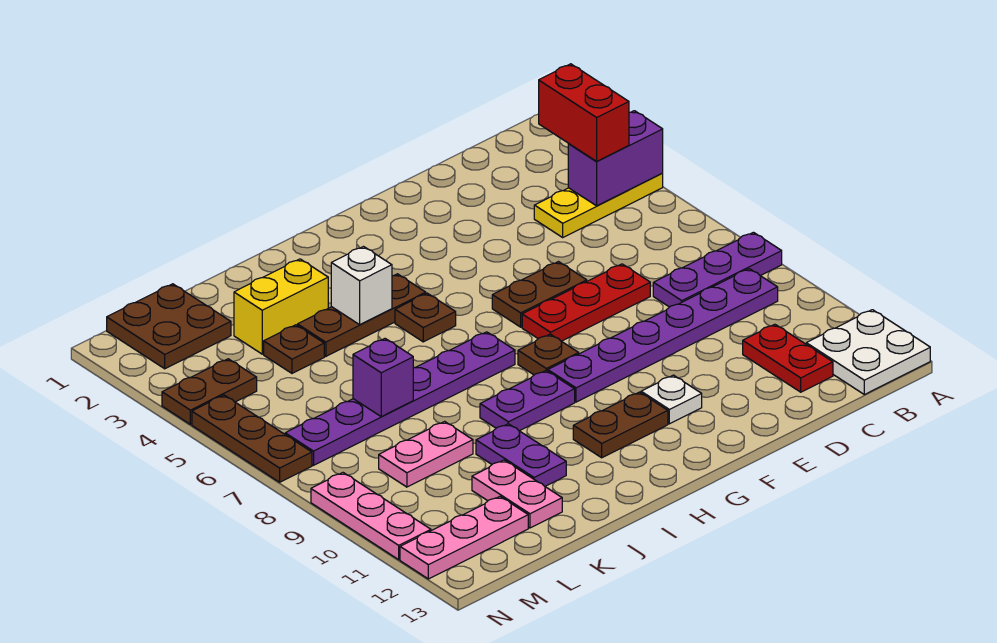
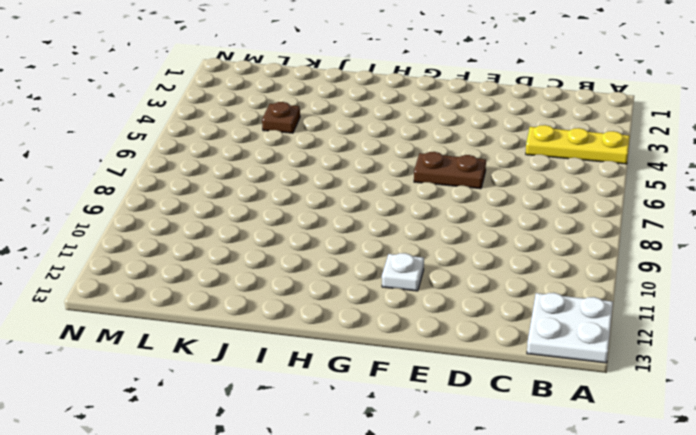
none -> purple 1x3 plate [653,232,782,307]
none -> purple 1x6 plate [548,269,778,402]
none -> red 1x2 plate [743,324,833,392]

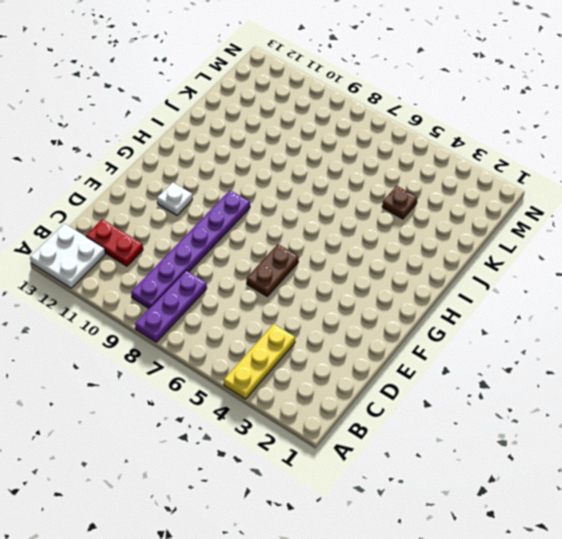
none -> red 1x3 plate [522,264,650,341]
none -> brown 1x1 plate [518,334,579,375]
none -> brown 1x2 plate [573,392,668,458]

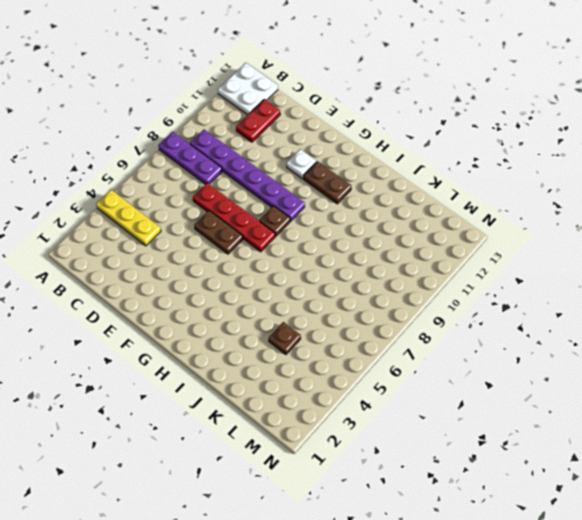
red 1x4 plate [193,183,275,252] -> red 1x3 plate [522,264,650,341]
none -> brown 1x3 plate [298,274,426,356]
none -> brown 1x1 plate [395,293,456,342]
none -> purple 1x6 plate [285,332,515,465]

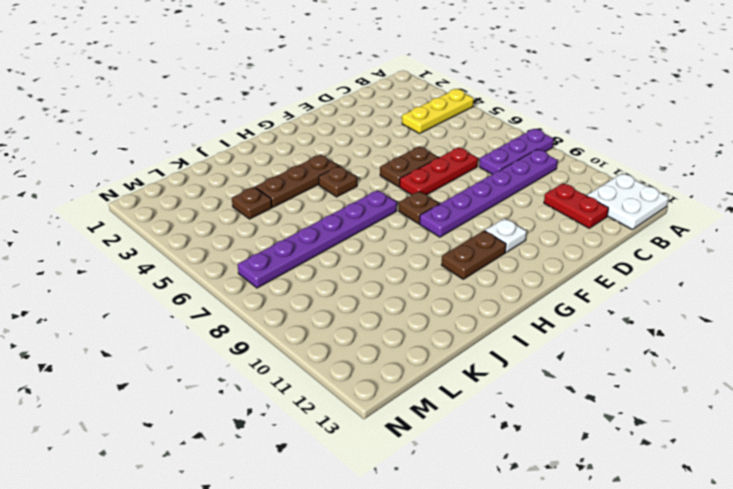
none -> purple 1x2 plate [480,371,575,431]
none -> yellow 1x2 brick [234,259,328,354]
none -> purple 1x2 plate [476,424,566,486]

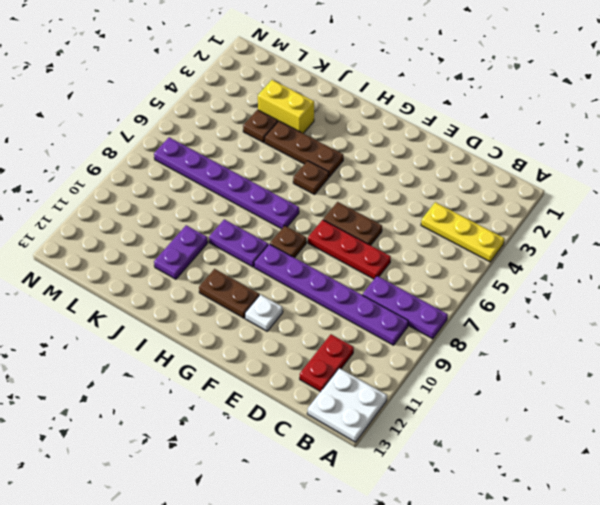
none -> pink 1x2 plate [379,421,473,487]
none -> pink 1x2 plate [472,460,562,528]
none -> brown 2x2 plate [107,284,231,369]

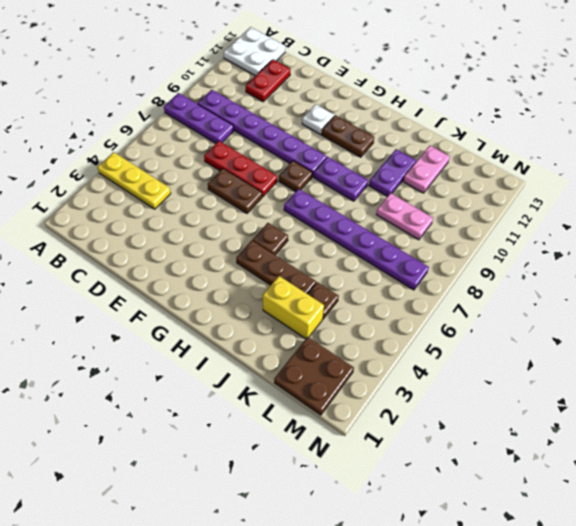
none -> pink 1x3 plate [400,497,528,579]
none -> brown 1x2 plate [162,359,257,424]
none -> brown 1x3 plate [192,395,312,482]

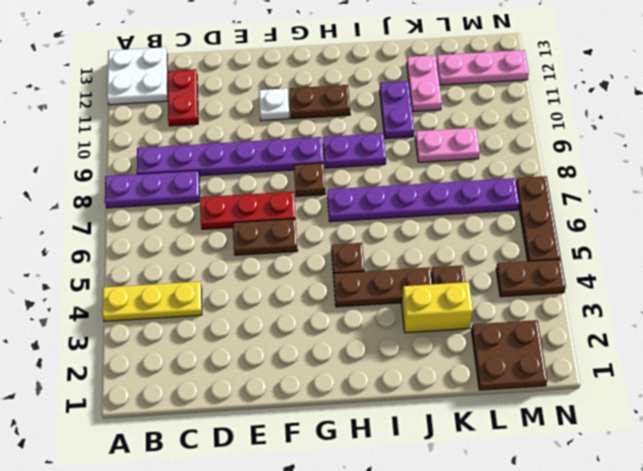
none -> pink 1x3 plate [311,473,431,560]
none -> purple 1x2 brick [568,111,663,206]
none -> white 1x1 brick [331,247,392,325]

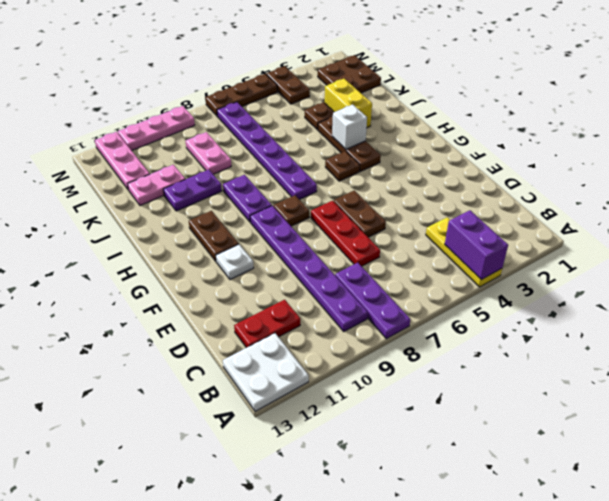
none -> purple 1x1 brick [353,339,413,417]
none -> red 1x2 brick [539,64,629,162]

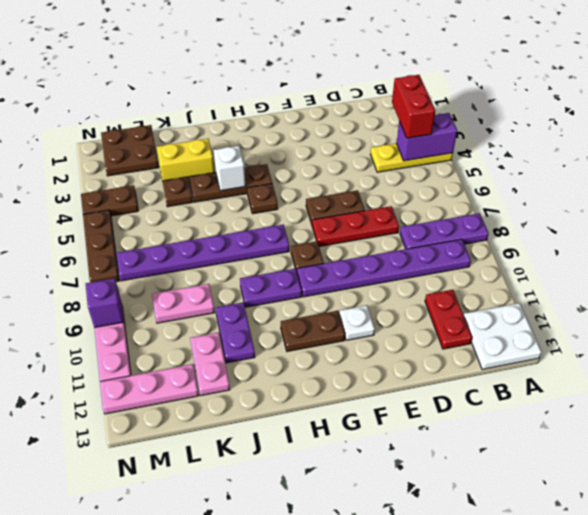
purple 1x1 brick [86,278,123,328] -> purple 1x1 brick moved to [353,339,413,417]

